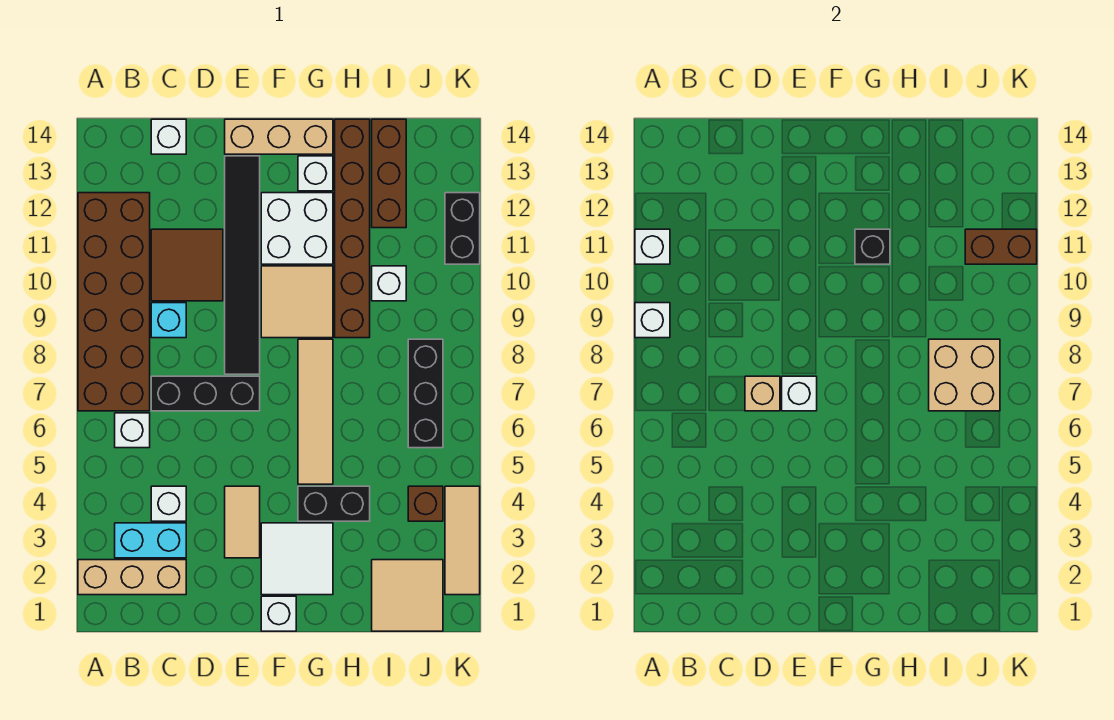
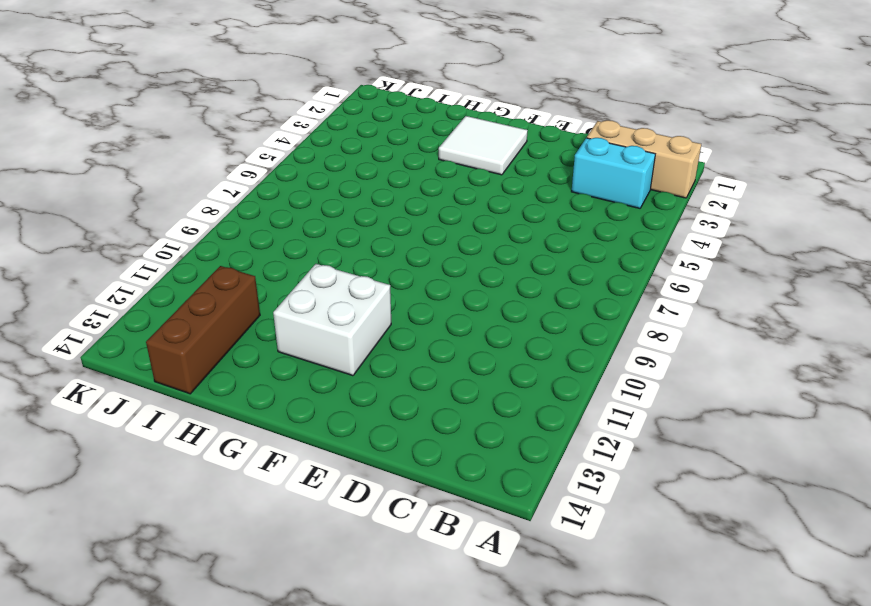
none -> brown 2x6 brick [78,193,150,411]
none -> white 1x1 brick [115,413,150,448]
none -> white 1x1 brick [151,486,186,521]
none -> black 1x3 brick [151,376,260,411]

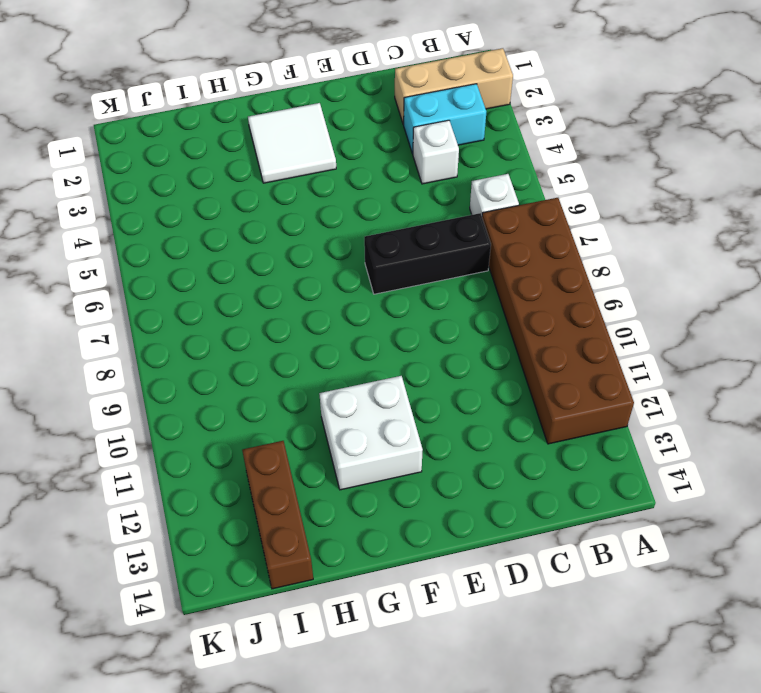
none -> cyan 1x1 brick [151,303,186,338]
none -> brown 2x2 tile [151,229,223,301]
none -> white 1x1 brick [151,119,186,154]
none -> tan 1x2 tile [225,486,260,558]

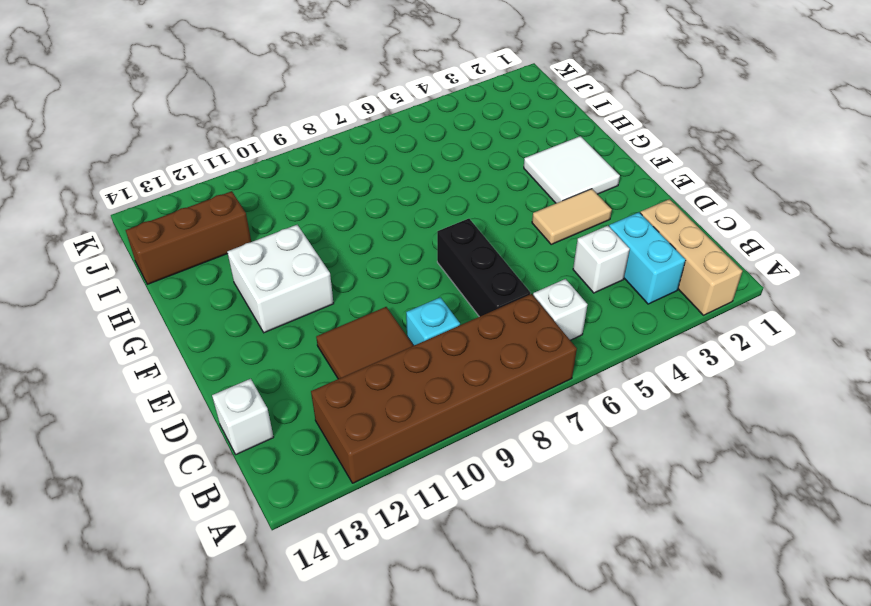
none -> black 1x6 tile [225,156,260,374]
none -> tan 1x3 brick [225,119,333,154]
none -> white 1x1 brick [261,596,296,631]
none -> tan 2x2 tile [261,266,333,338]

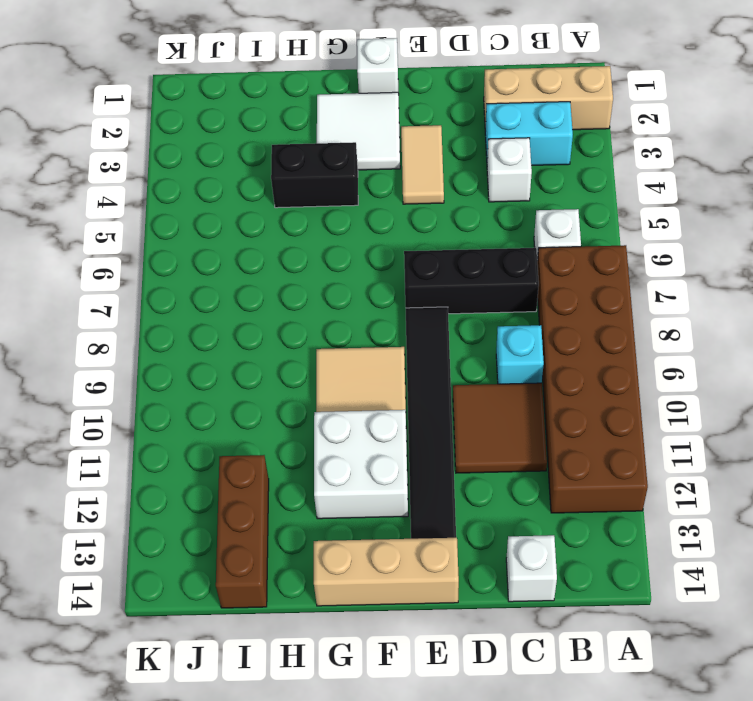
none -> tan 1x4 tile [298,339,333,484]
none -> white 1x1 brick [298,156,333,191]
none -> brown 1x6 brick [335,119,370,338]
none -> tan 2x2 tile [372,560,443,631]

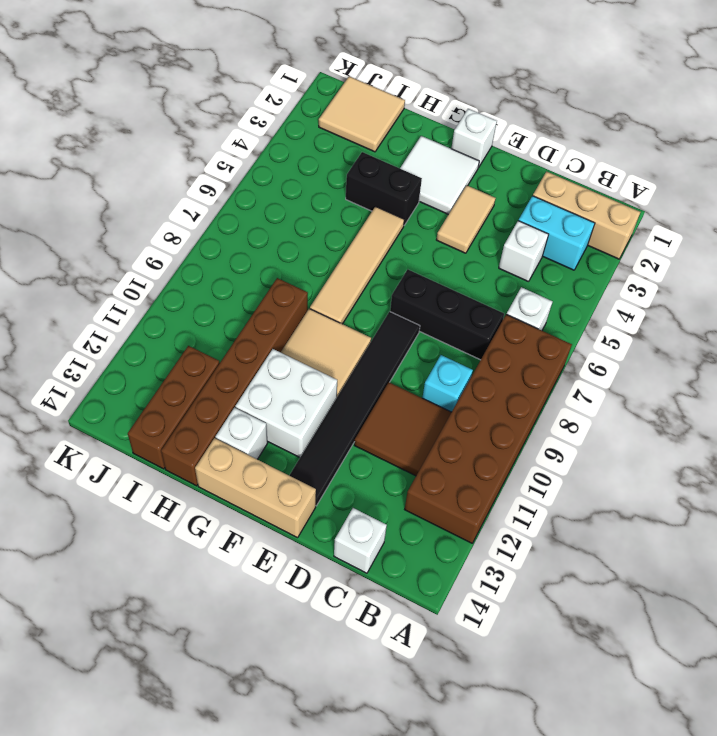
none -> white 1x1 brick [372,266,406,301]
none -> brown 1x1 brick [408,486,443,521]
none -> black 1x3 brick [408,339,443,448]
none -> tan 1x3 tile [445,486,480,595]

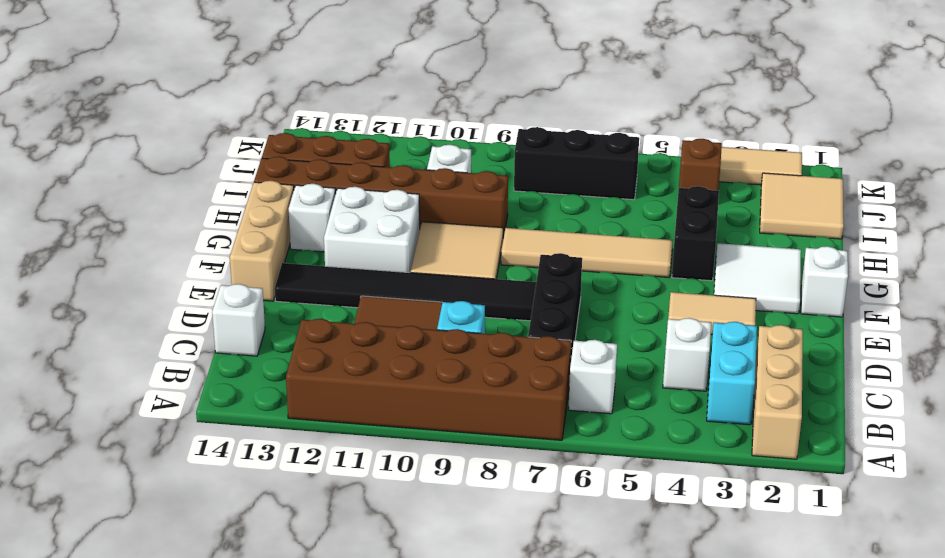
none -> black 1x2 brick [445,193,480,264]
none -> white 1x1 brick [635,303,670,338]
none -> white 1x1 brick [635,229,670,264]
none -> tan 1x1 brick [745,376,780,411]

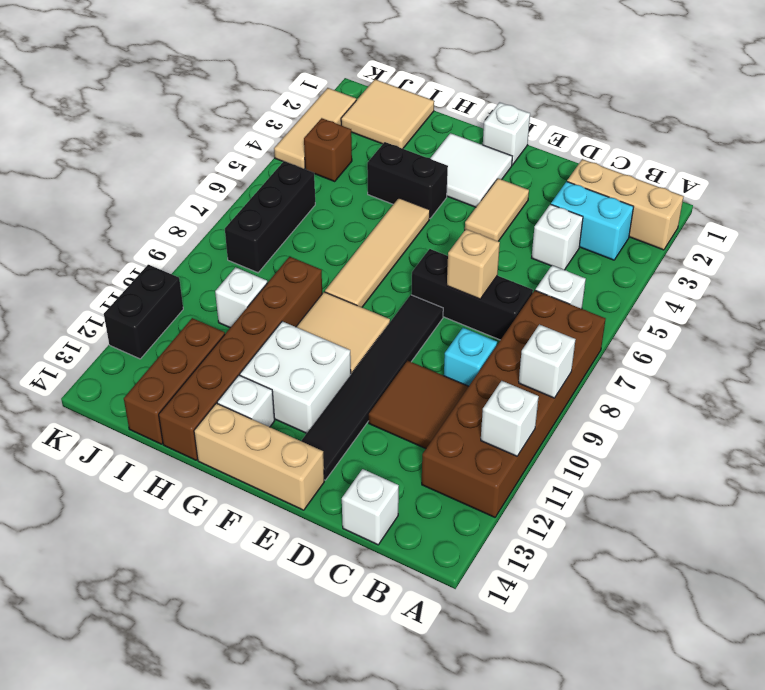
none -> white 1x1 brick [782,376,817,411]
none -> black 1x1 brick [855,229,890,264]
none -> tan 2x2 brick [929,339,1000,411]
none -> brown 1x2 brick [965,229,1037,264]

